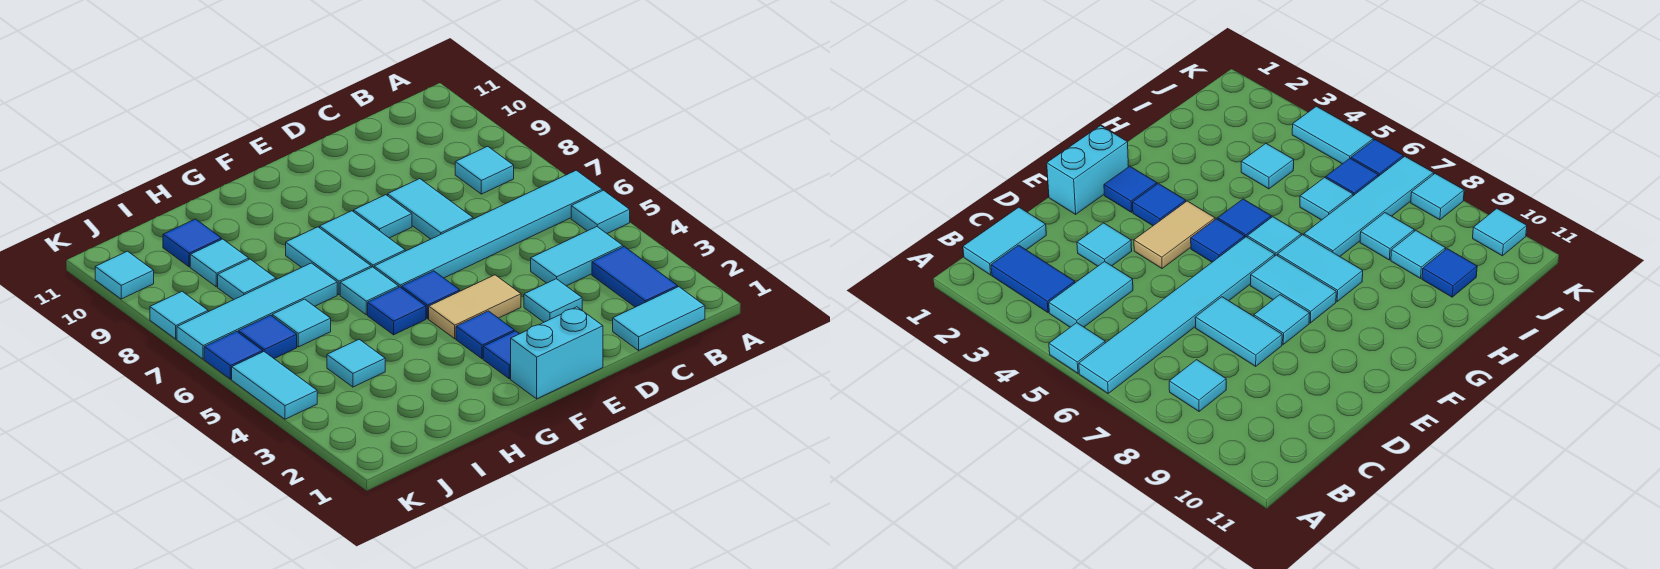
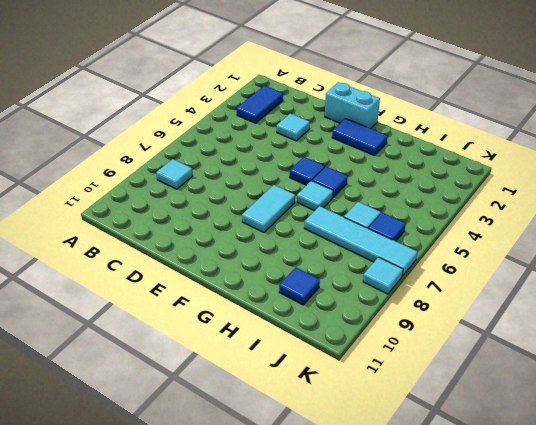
blue 1x2 tile [332,119,388,156] -> blue 1x1 tile [483,331,519,379]
none -> cyan 1x1 tile [571,190,630,233]
none -> cyan 1x6 tile [374,170,602,288]
none -> cyan 1x2 tile [613,287,705,350]

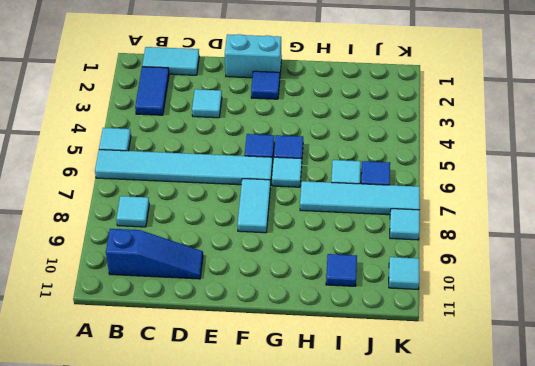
blue 1x3 slope [106,229,203,279] -> none
none -> cyan 1x2 tile [531,227,623,286]
none -> cyan 1x2 tile [388,179,473,239]
none -> tan 1x2 tile [429,275,521,339]

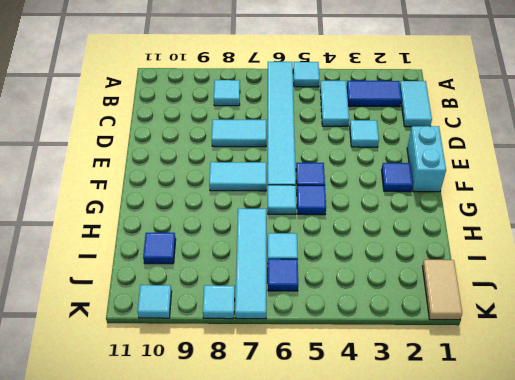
tan 1x2 tile [422,260,462,320] -> tan 1x2 tile moved to [429,275,521,339]
none -> cyan 1x1 tile [354,195,412,238]
none -> blue 1x1 tile [456,311,514,359]
none -> cyan 1x2 tile [286,227,371,295]

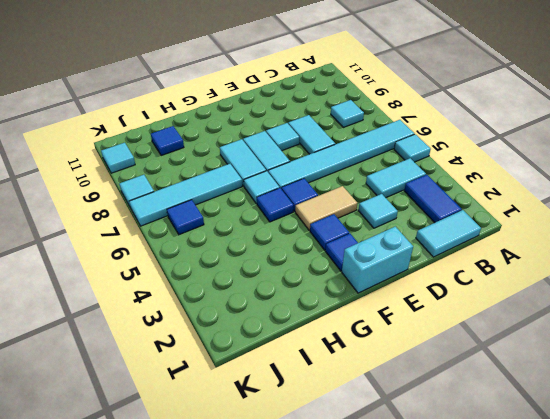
none -> cyan 1x1 tile [327,339,385,387]
none -> cyan 1x1 tile [272,299,331,347]
none -> cyan 1x1 tile [218,259,276,300]

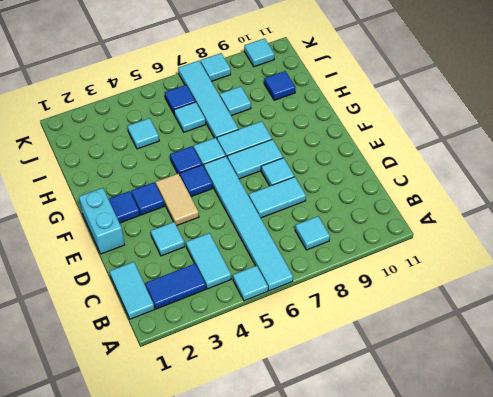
none -> cyan 1x1 tile [190,239,249,287]
none -> cyan 1x2 tile [232,352,317,419]
none -> blue 1x1 tile [204,331,263,379]

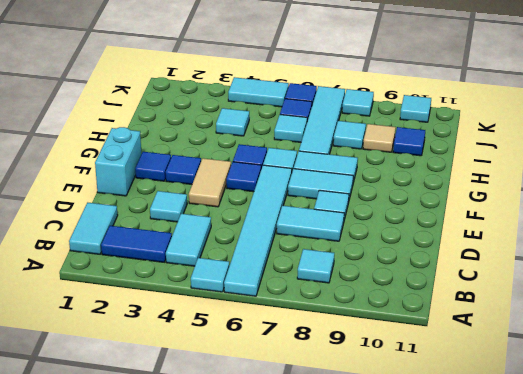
tan 1x1 tile [363,124,396,152] -> cyan 1x1 tile [190,239,249,287]

